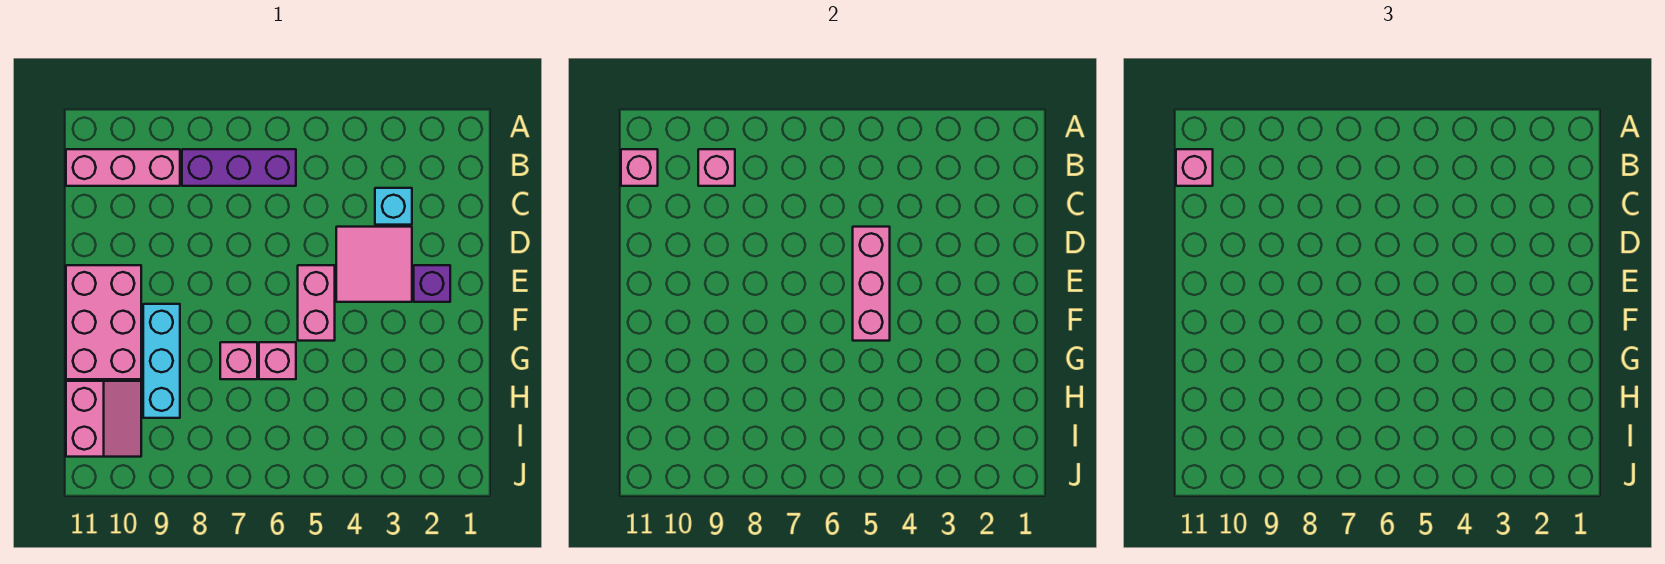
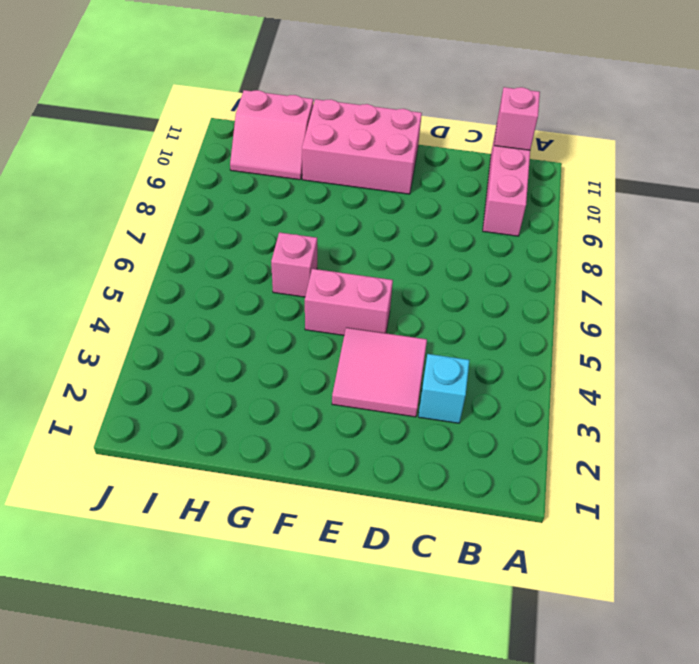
none -> purple 1x3 brick [182,149,296,186]
none -> purple 1x1 brick [414,265,450,302]
none -> cyan 1x3 brick [143,304,180,418]

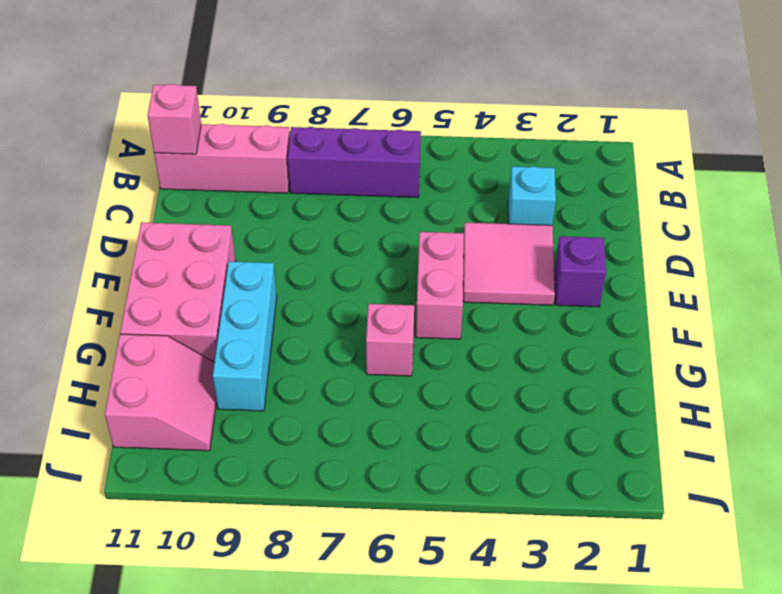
none -> pink 1x1 brick [220,342,257,379]
none -> pink 1x1 brick [698,149,735,186]
none -> pink 1x3 brick [853,227,890,341]

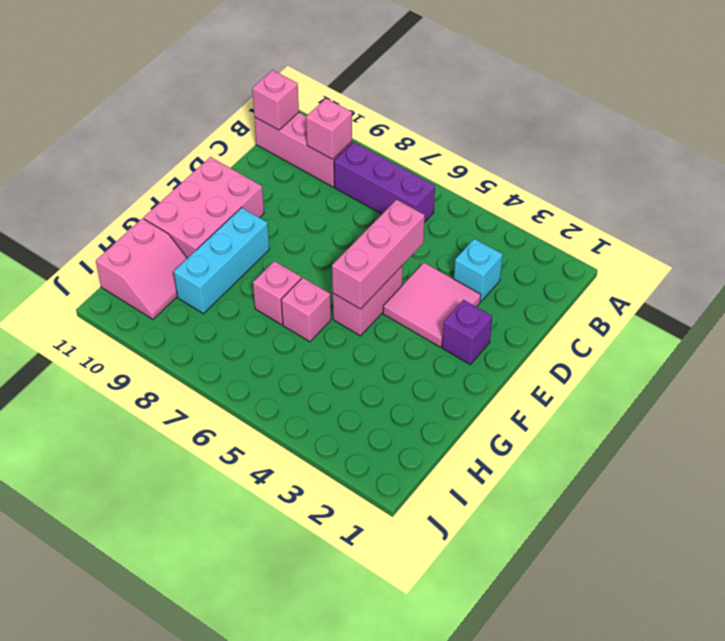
none -> pink 1x1 brick [1176,149,1213,186]

